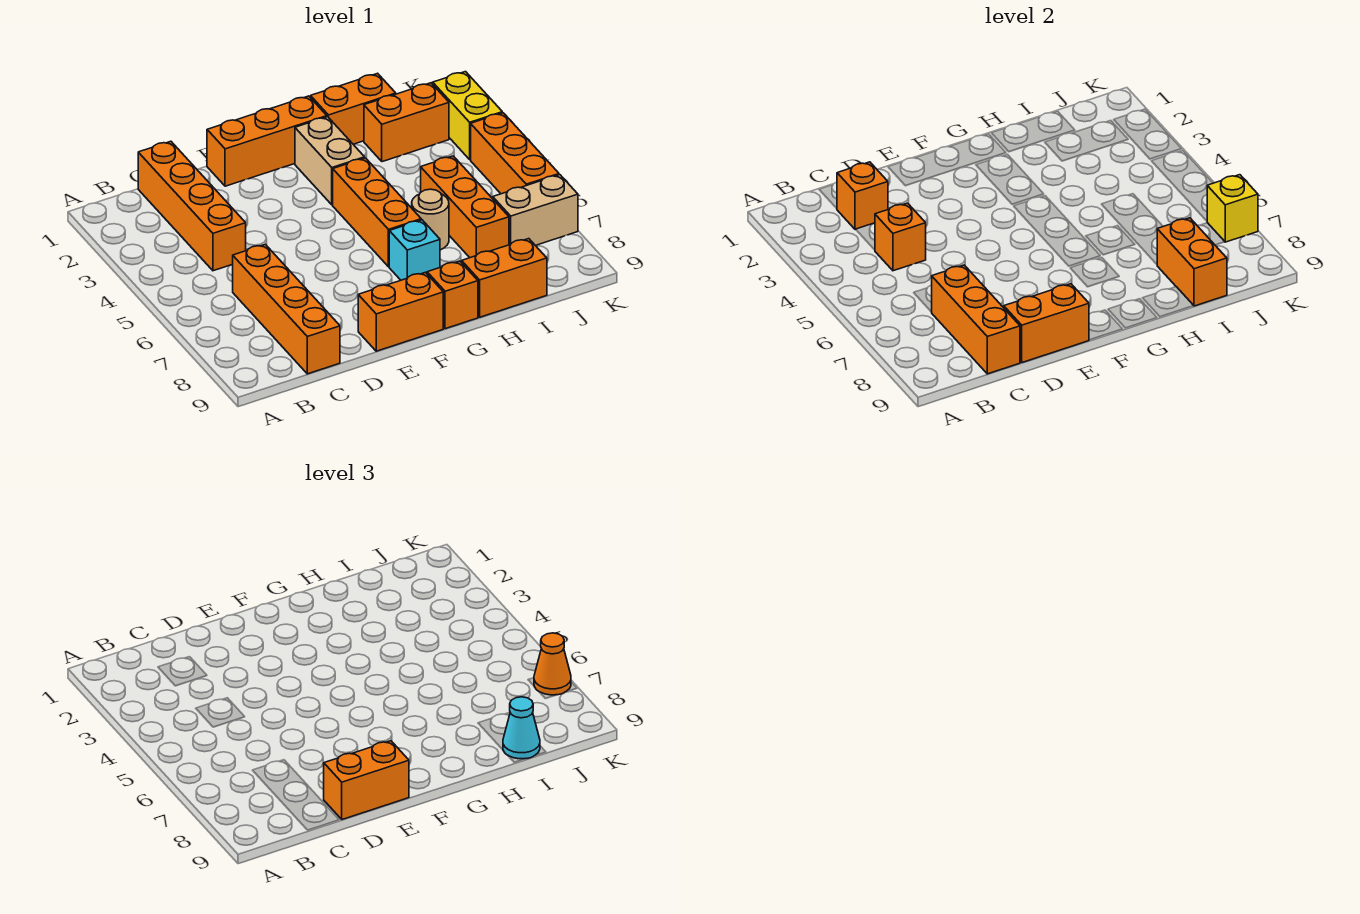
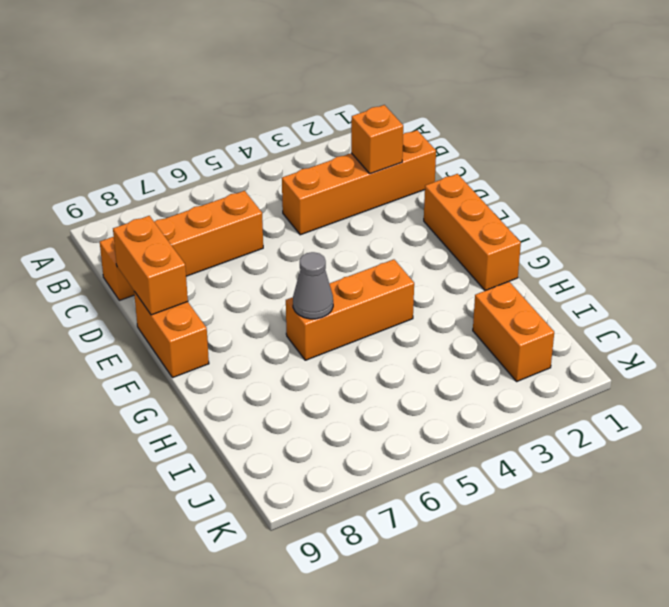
grey 1x1 cone [293,252,333,319] -> none
none -> tan 1x2 brick [295,117,365,205]
none -> cyan 1x1 brick [389,220,440,280]
none -> orange 1x1 brick [427,261,478,329]

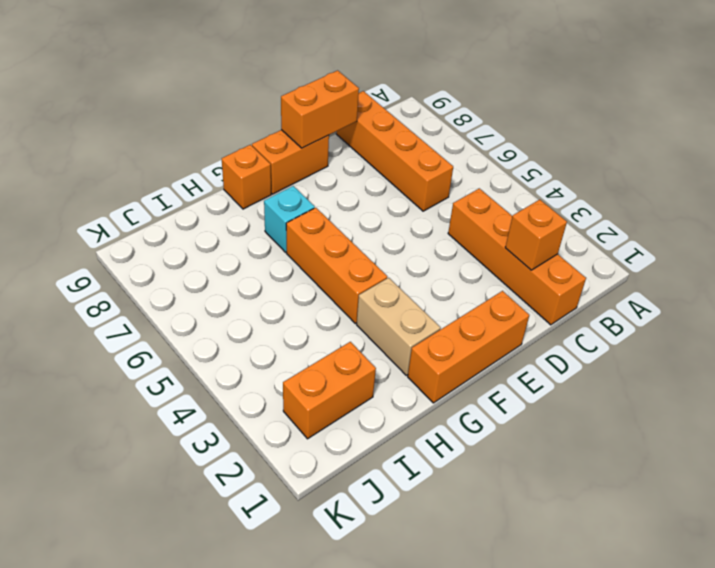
none -> orange 1x2 brick [311,73,396,144]
none -> tan 1x1 round brick [412,189,449,250]
none -> orange 1x2 brick [462,239,547,317]

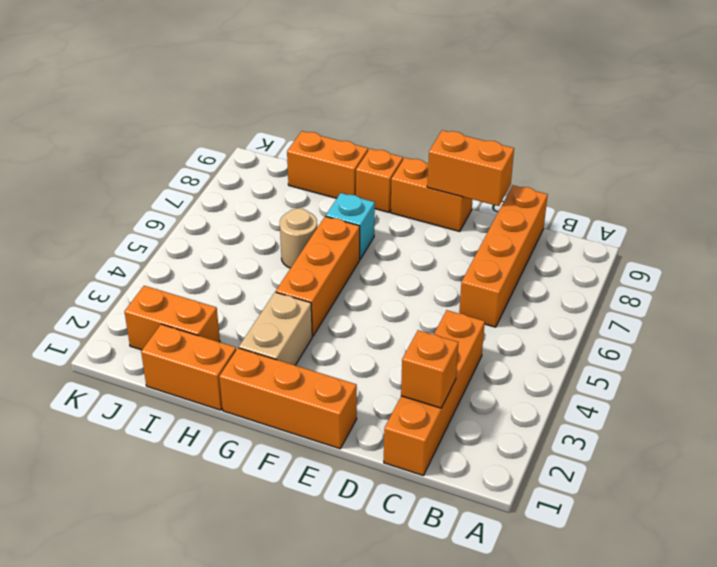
none -> orange 1x3 brick [421,156,509,258]
none -> tan 1x2 brick [493,175,578,246]
none -> yellow 1x2 brick [433,72,502,160]

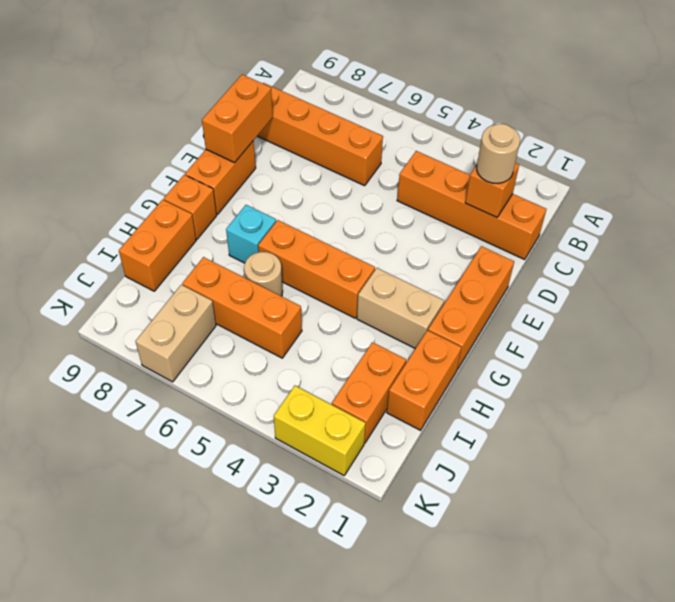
tan 1x1 round brick [477,124,520,183] -> none
none -> orange 1x3 brick [471,113,559,194]
none -> orange 1x1 brick [875,203,926,271]
none -> orange 1x3 brick [932,265,1020,374]

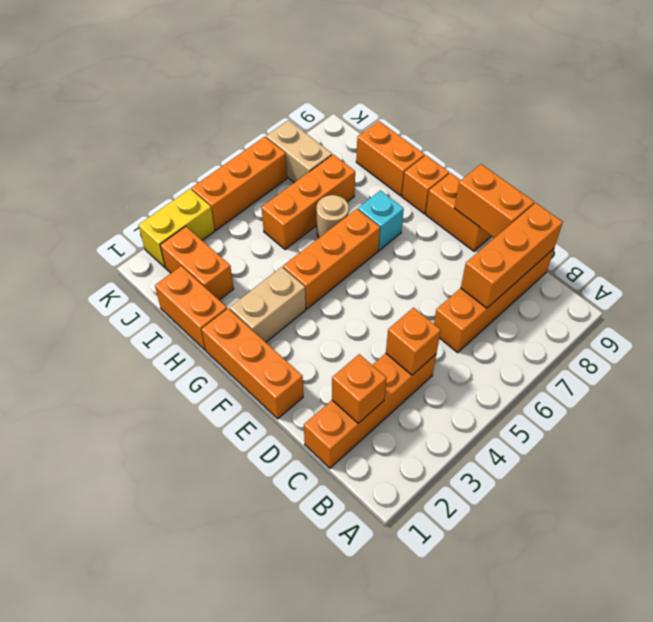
none -> orange 1x2 brick [1157,218,1227,306]
none -> yellow 1x1 brick [1207,175,1258,242]
none -> orange 1x2 brick [324,741,409,819]

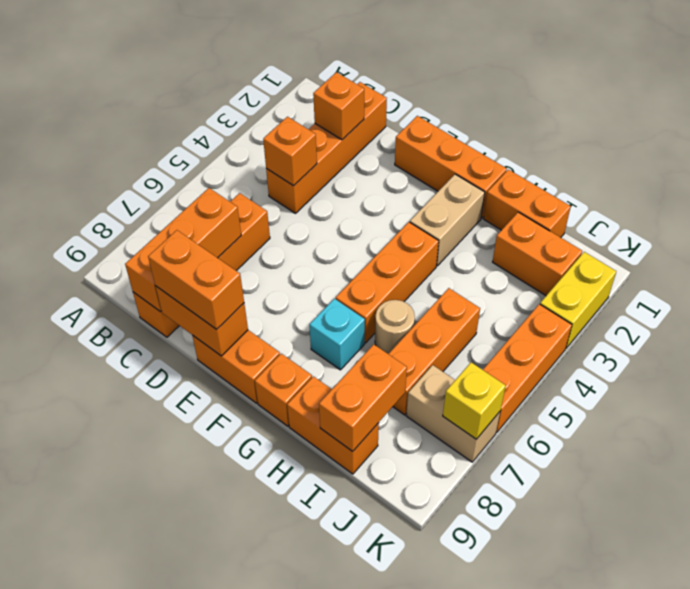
none -> cyan 1x1 cone [503,697,540,759]
none -> orange 1x1 cone [534,633,571,695]

